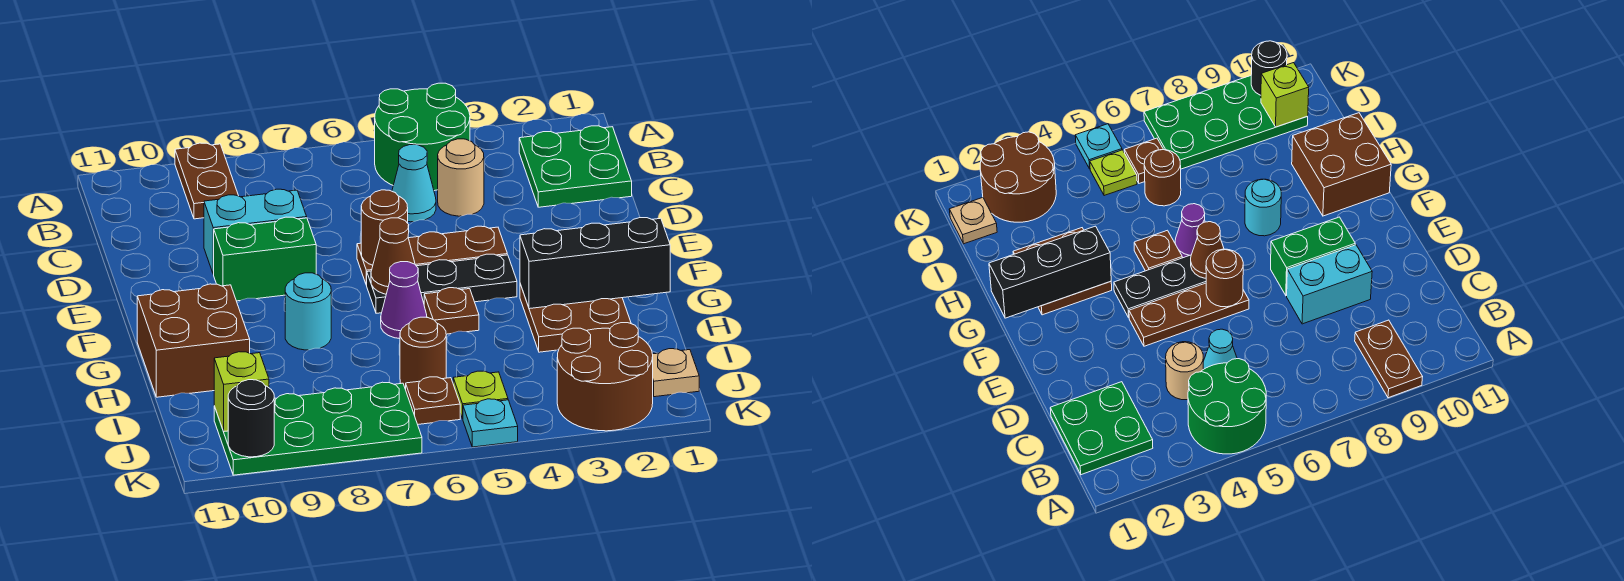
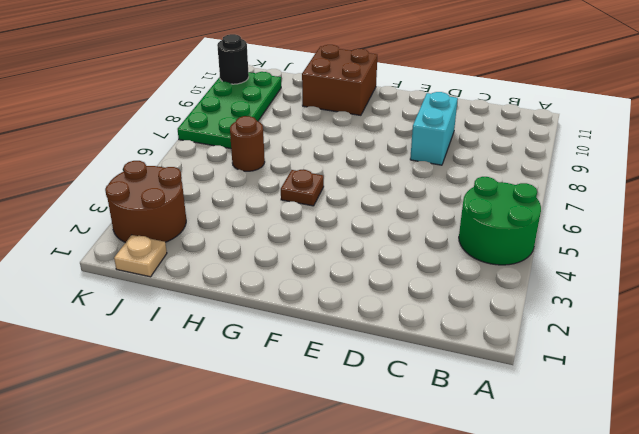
none -> brown 1x2 plate [175,143,238,219]
none -> green 2x2 plate [519,126,632,207]
none -> tan 1x1 round brick [438,139,484,216]

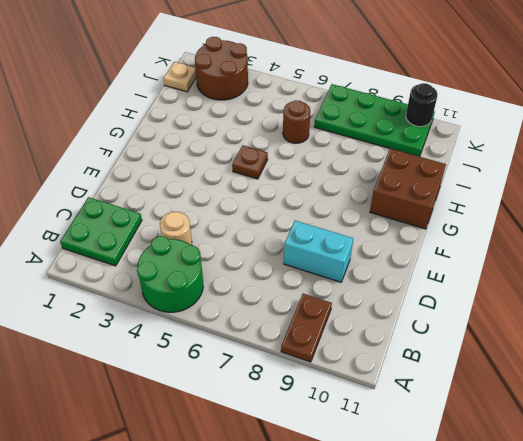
none -> cyan 1x1 cone [392,145,436,222]
none -> brown 1x3 plate [357,226,507,285]
none -> green 1x2 brick [213,217,316,301]

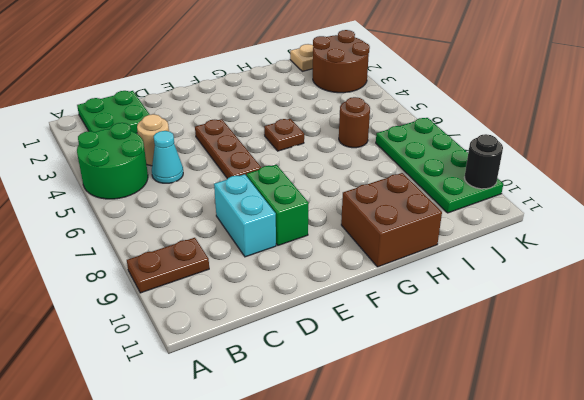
none -> black 1x3 plate [367,254,517,313]
none -> brown 2x2 plate [520,284,631,352]
none -> purple 1x1 cone [381,262,427,339]

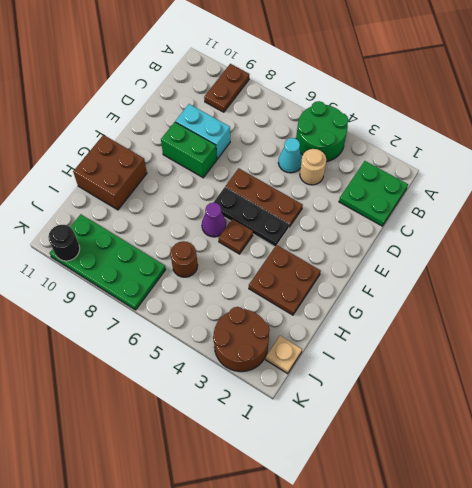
none -> cyan 1x1 round brick [285,273,331,350]
none -> lime 1x1 plate [453,371,508,419]
none -> brown 1x1 plate [406,377,460,424]

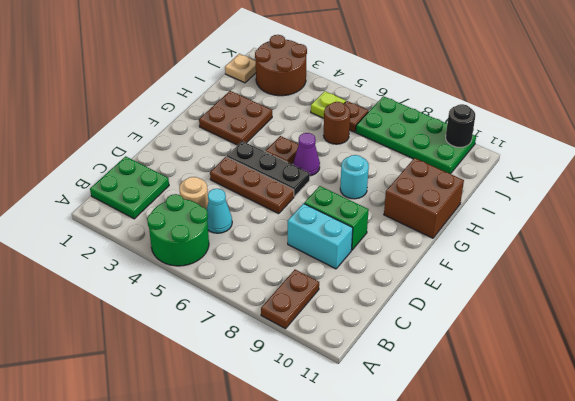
none -> cyan 1x1 plate [463,399,518,447]
none -> brown 1x1 round brick [361,190,408,265]
none -> brown 1x1 cone [371,218,415,294]

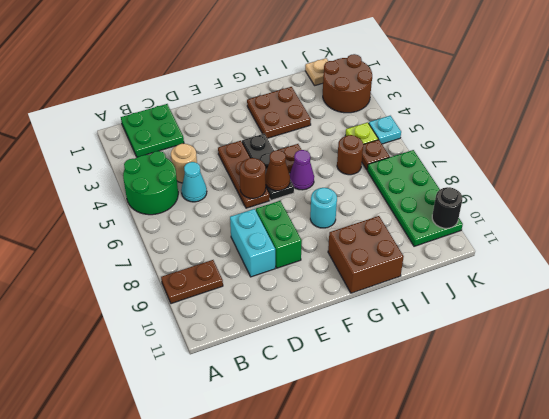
none -> black 1x3 brick [520,218,670,309]
none -> lime 1x1 brick [214,352,269,431]

